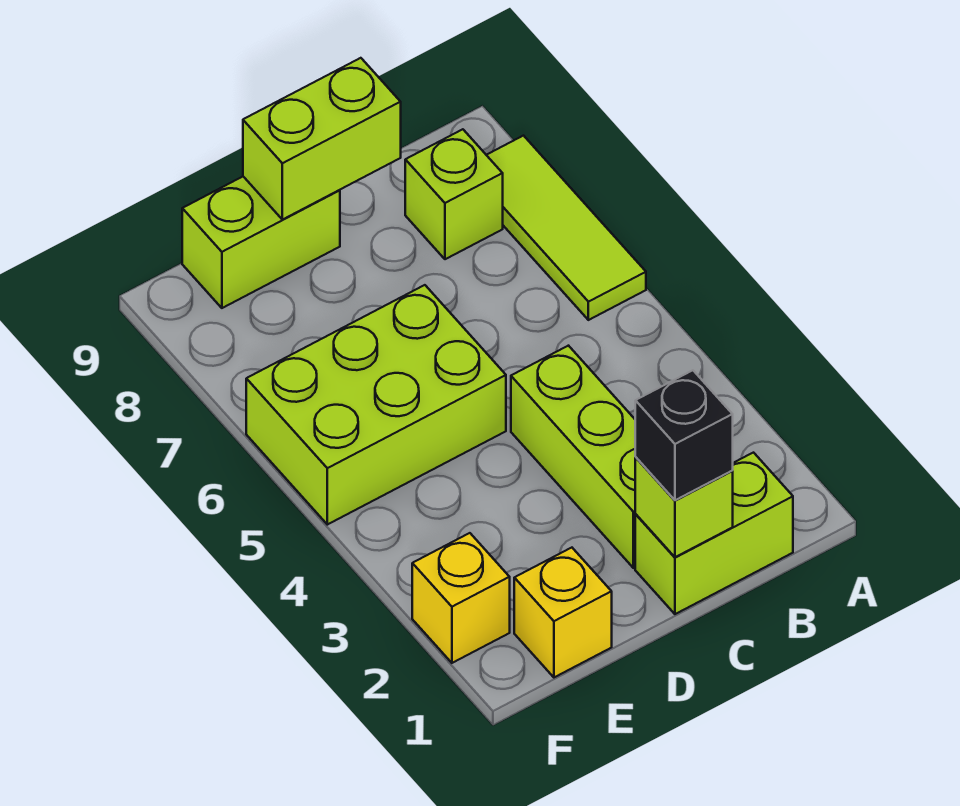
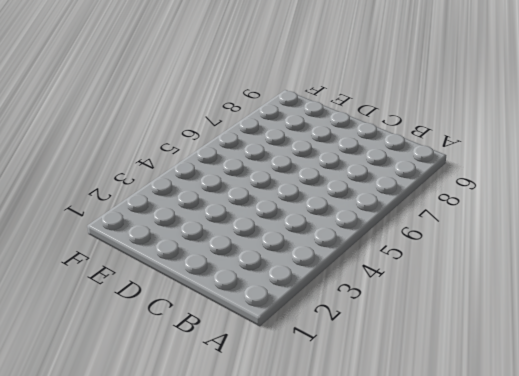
none -> lime 1x3 tile [487,136,646,320]
none -> lime 1x2 brick [635,453,793,614]

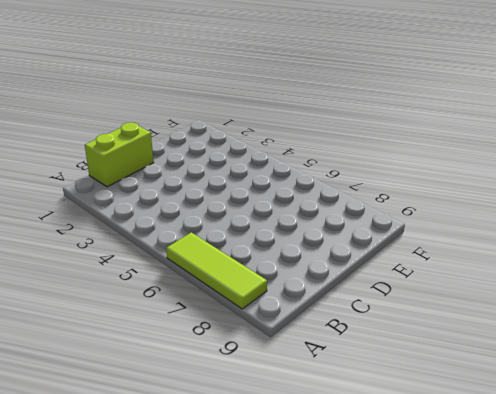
none -> lime 1x1 brick [405,129,503,259]
none -> lime 1x3 brick [511,346,635,568]

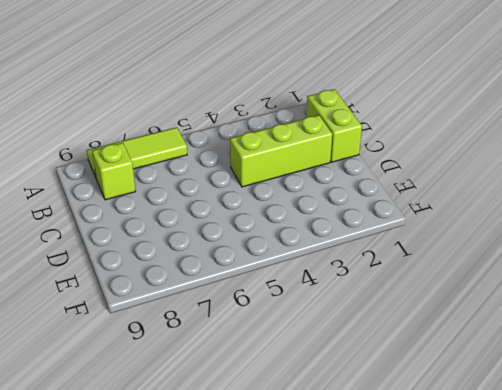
none -> lime 2x3 brick [246,285,506,525]
none -> lime 1x2 brick [182,177,340,308]

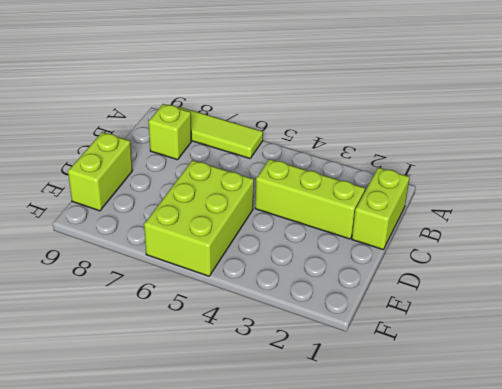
none -> yellow 1x1 brick [514,548,612,677]
none -> yellow 1x1 brick [412,533,510,663]

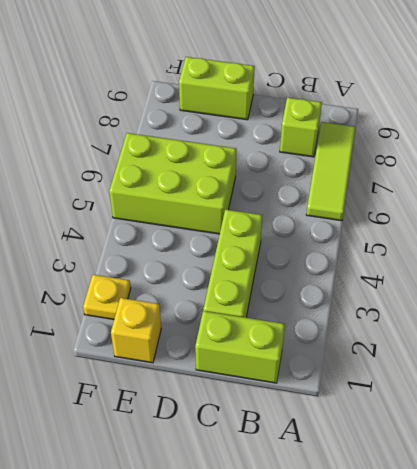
yellow 1x1 plate [83,275,131,319] -> yellow 1x1 brick [412,533,510,663]
none -> lime 1x1 brick [635,457,733,557]
none -> lime 1x2 brick [243,58,401,220]

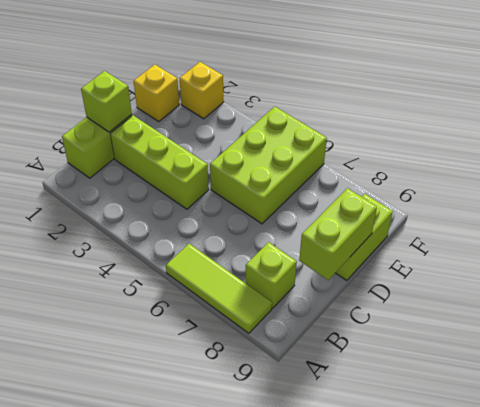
none -> black 1x1 brick [635,370,733,500]

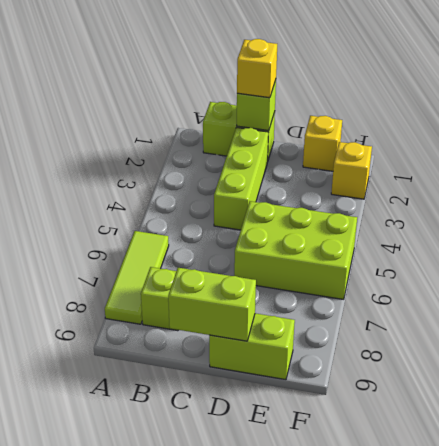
yellow 1x1 brick [237,39,277,98] -> black 1x1 brick [635,370,733,500]

